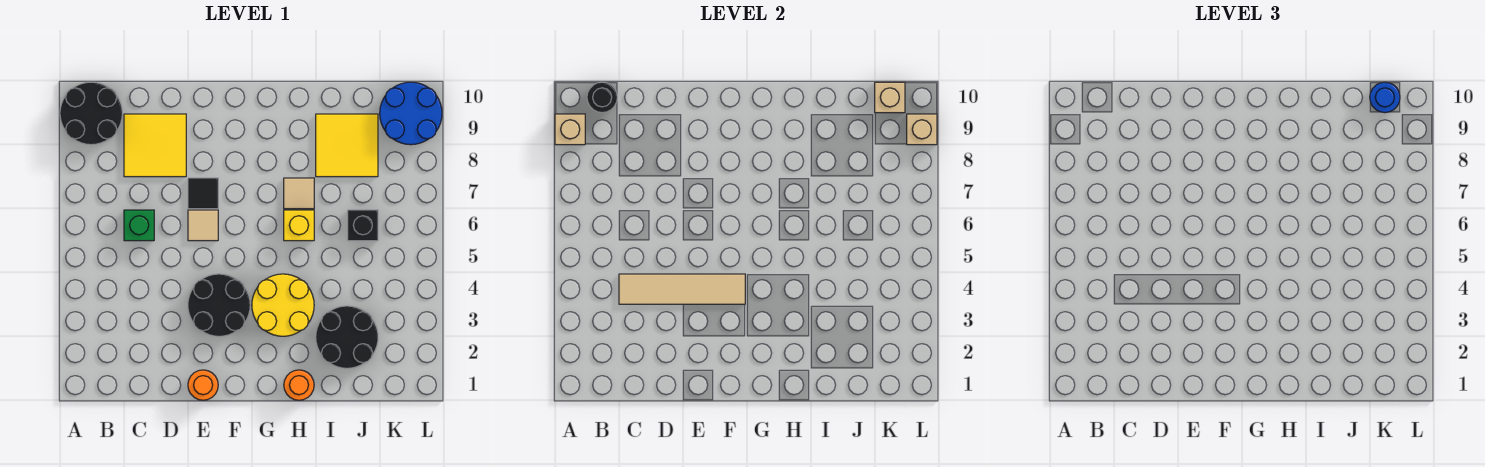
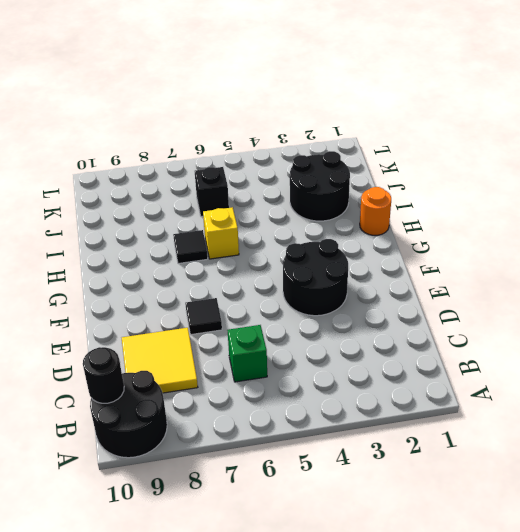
black 1x1 tile [173,230,208,264] -> tan 1x1 tile [284,178,314,209]
none -> orange 1x1 round brick [188,370,218,400]
none -> tan 1x1 tile [188,210,218,241]
none -> yellow 2x2 round brick [252,274,314,336]

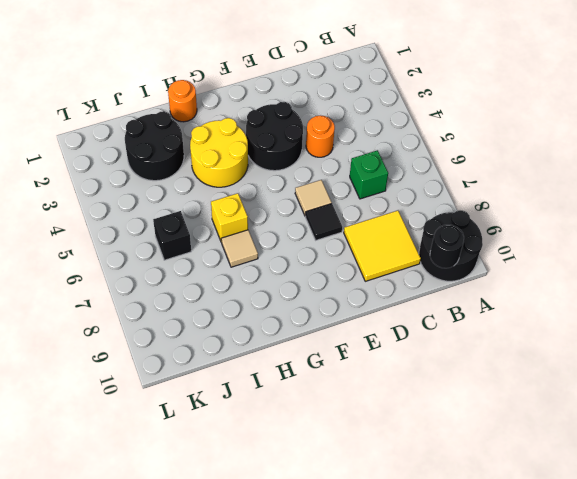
orange 1x1 round brick [306,116,335,157] -> orange 1x1 round brick moved to [188,370,218,400]
none -> yellow 2x2 tile [316,114,378,177]
none -> blue 2x2 round brick [380,82,442,145]
none -> tan 1x1 brick [555,114,585,145]

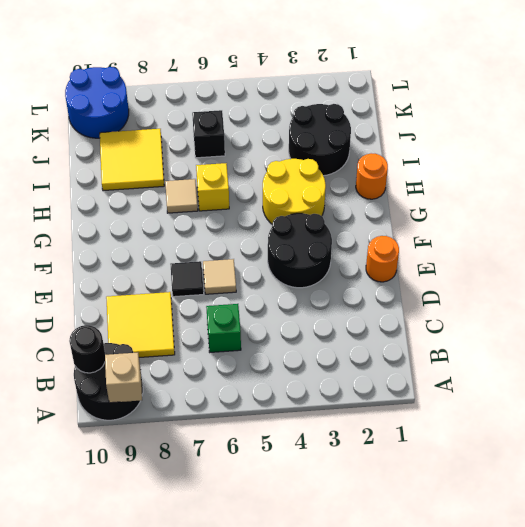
none -> tan 1x4 tile [619,274,745,304]
none -> tan 1x1 brick [875,82,905,113]
none -> tan 1x1 brick [907,114,937,145]

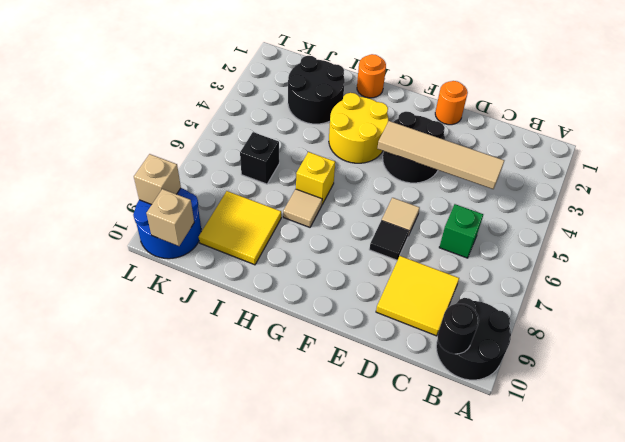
none -> tan 1x1 brick [555,114,585,145]
none -> blue 1x1 round brick [1370,82,1400,113]

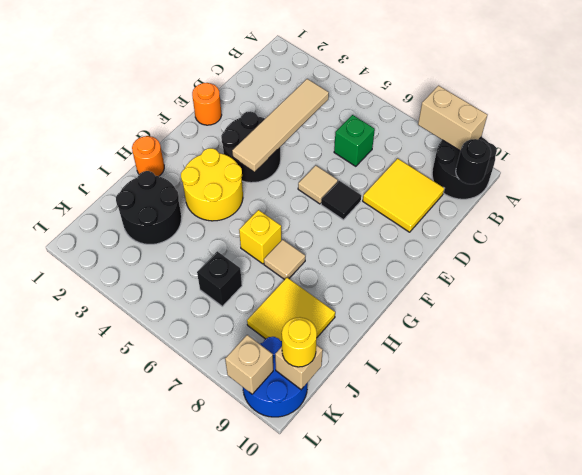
tan 1x2 brick [418,86,487,151] -> tan 1x1 brick [555,114,585,145]
yellow 1x1 round brick [282,317,317,367] -> blue 1x1 round brick [1370,82,1400,113]

